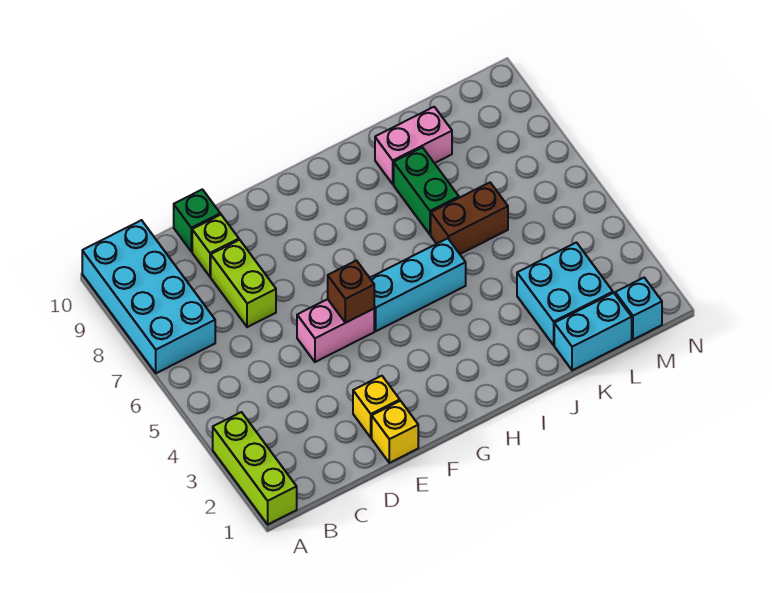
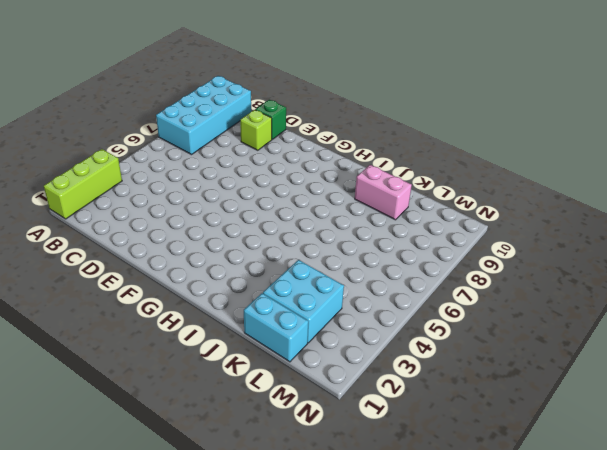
none -> lime 1x2 brick [211,240,276,327]
none -> yellow 1x1 brick [372,401,418,463]
none -> yellow 1x1 brick [353,376,400,438]

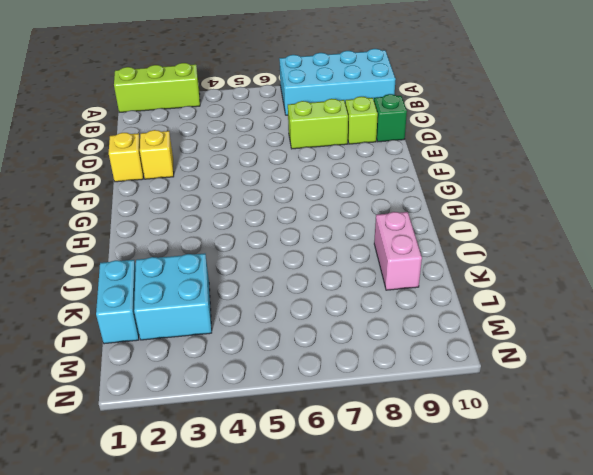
none -> pink 1x2 brick [297,299,374,362]
none -> cyan 1x3 brick [370,238,466,331]
none -> brown 1x2 brick [431,183,508,254]

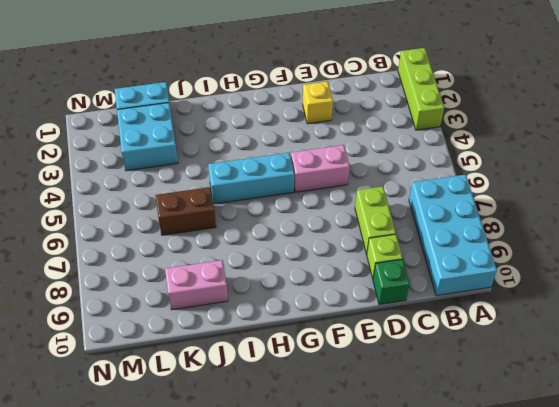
none -> yellow 1x1 brick [372,401,418,463]
none -> green 1x2 brick [394,147,459,235]
none -> cyan 1x1 brick [615,278,662,340]

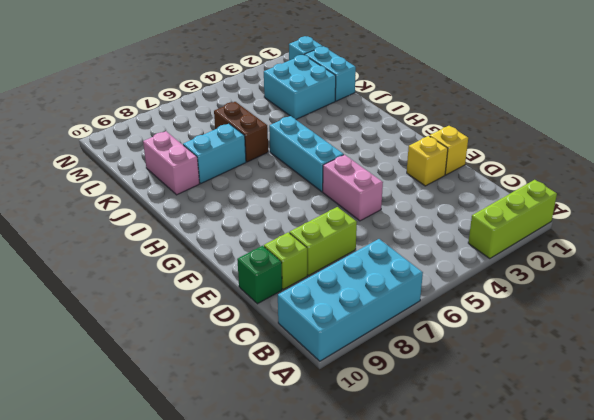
cyan 1x2 brick [183,124,246,183] -> green 1x2 brick [394,147,459,235]
none -> brown 1x1 brick [328,261,374,323]

